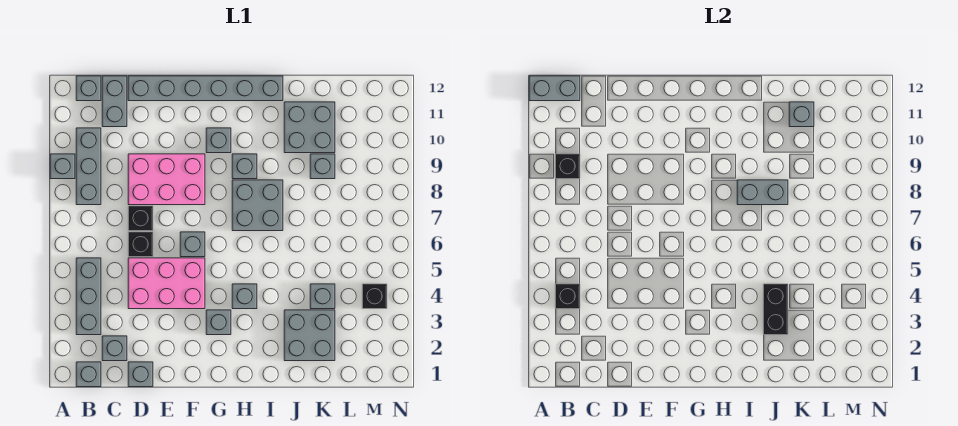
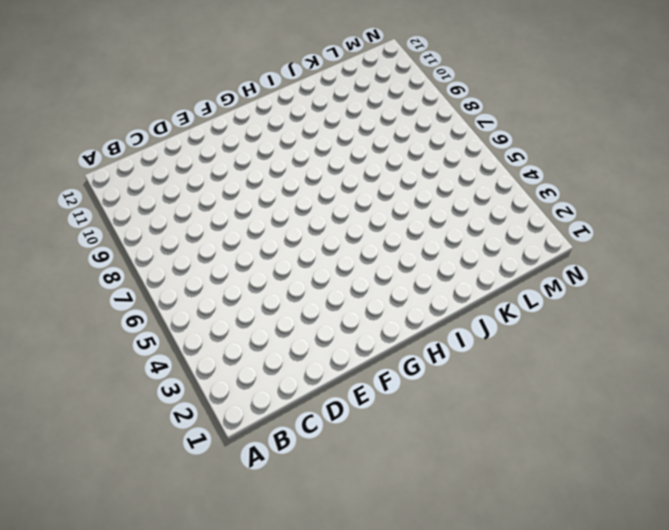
none -> grey 1x1 brick [50,154,75,179]
none -> grey 1x1 brick [76,362,101,387]
none -> grey 1x3 brick [76,258,101,335]
none -> grey 1x3 brick [76,128,101,205]

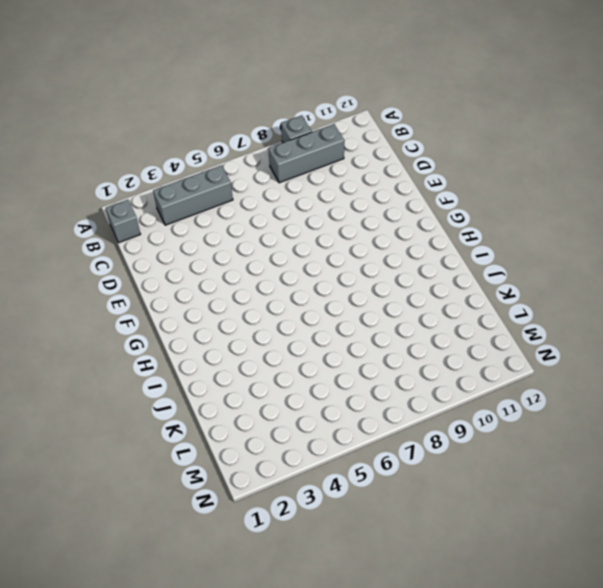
none -> grey 1x1 brick [76,76,101,101]
none -> grey 1x1 brick [102,336,127,361]
none -> grey 1x2 brick [102,76,127,127]
none -> grey 1x1 brick [128,362,153,387]

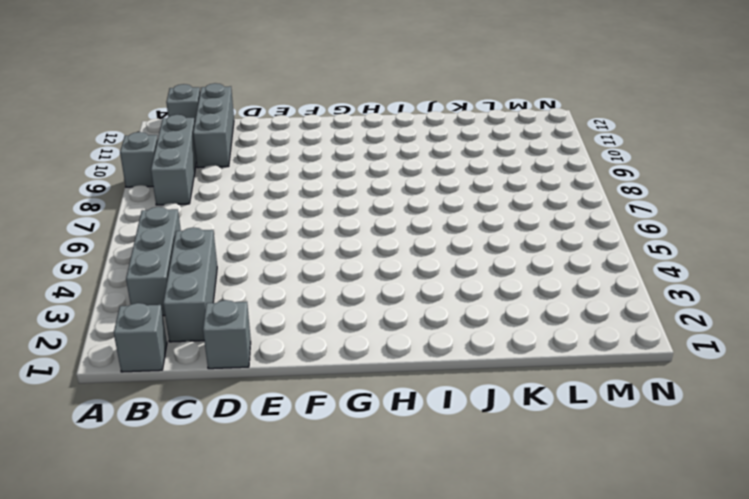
grey 1x3 brick [163,227,217,342] -> grey 1x1 brick [102,336,127,361]
grey 1x3 brick [193,83,234,168] -> grey 1x2 brick [102,76,127,127]
none -> pink 2x3 brick [128,258,205,309]
none -> black 1x1 brick [128,232,153,257]
none -> black 1x1 brick [128,206,153,231]
none -> pink 2x3 brick [128,154,205,205]

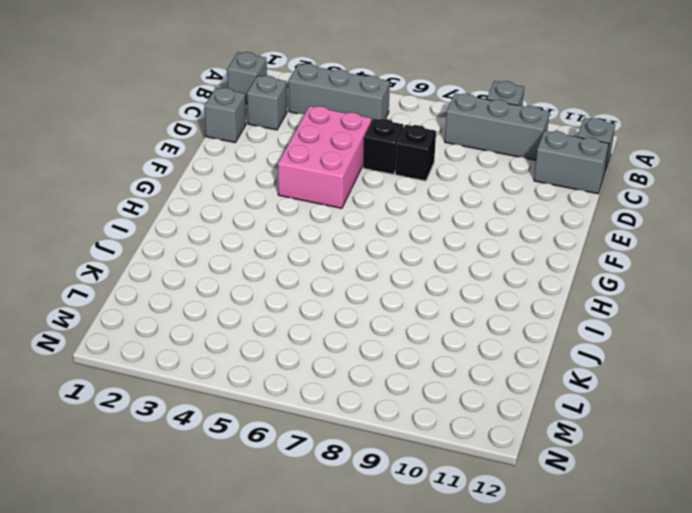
none -> pink 2x3 brick [128,154,205,205]
none -> grey 1x6 brick [128,76,283,101]
none -> grey 1x1 brick [180,232,205,257]
none -> grey 1x1 brick [206,310,231,335]

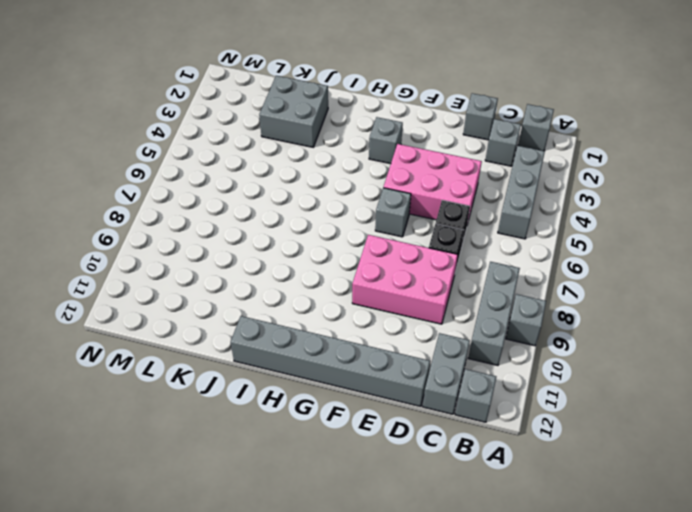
none -> grey 1x1 brick [206,128,231,153]
none -> grey 1x1 brick [232,284,257,309]
none -> grey 2x2 brick [232,180,283,231]
none -> grey 1x1 brick [232,154,257,179]

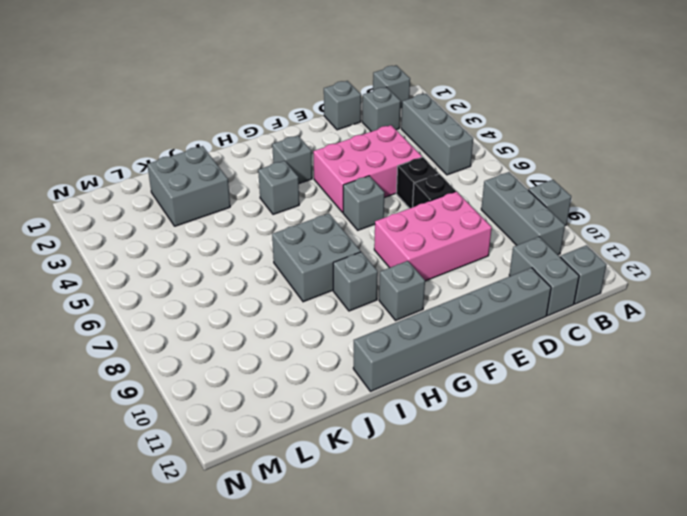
none -> grey 2x2 brick [284,102,335,153]
none -> grey 1x1 brick [310,284,335,309]
none -> grey 1x1 brick [310,154,335,179]
none -> black 1x1 brick [362,284,387,309]

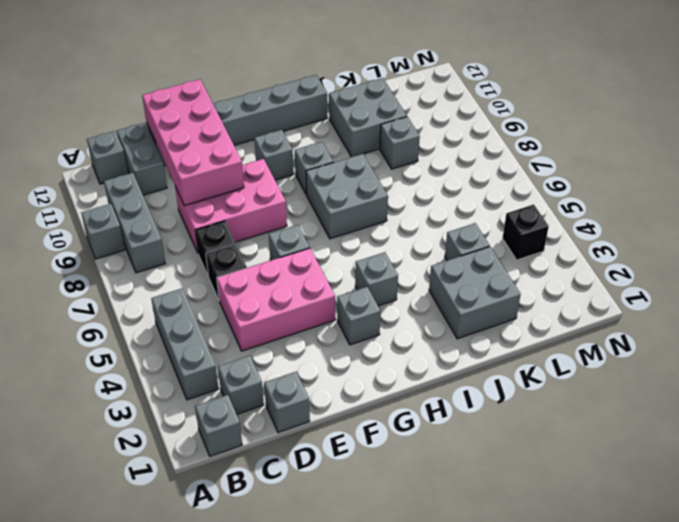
pink 2x4 brick [142,79,244,205] -> none
none -> grey 1x2 brick [529,76,580,101]
none -> black 1x1 brick [555,284,580,309]
none -> black 1x1 brick [555,154,580,179]
none -> grey 1x2 brick [737,180,788,205]

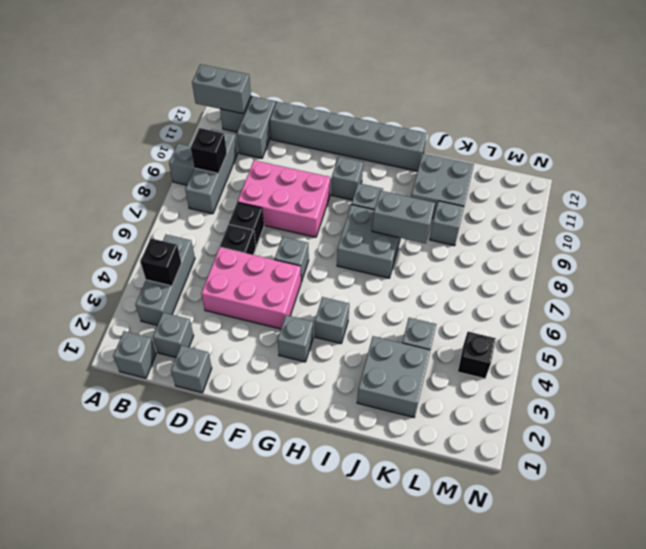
none -> black 1x2 brick [763,284,788,335]
none -> grey 1x1 brick [789,102,814,127]

